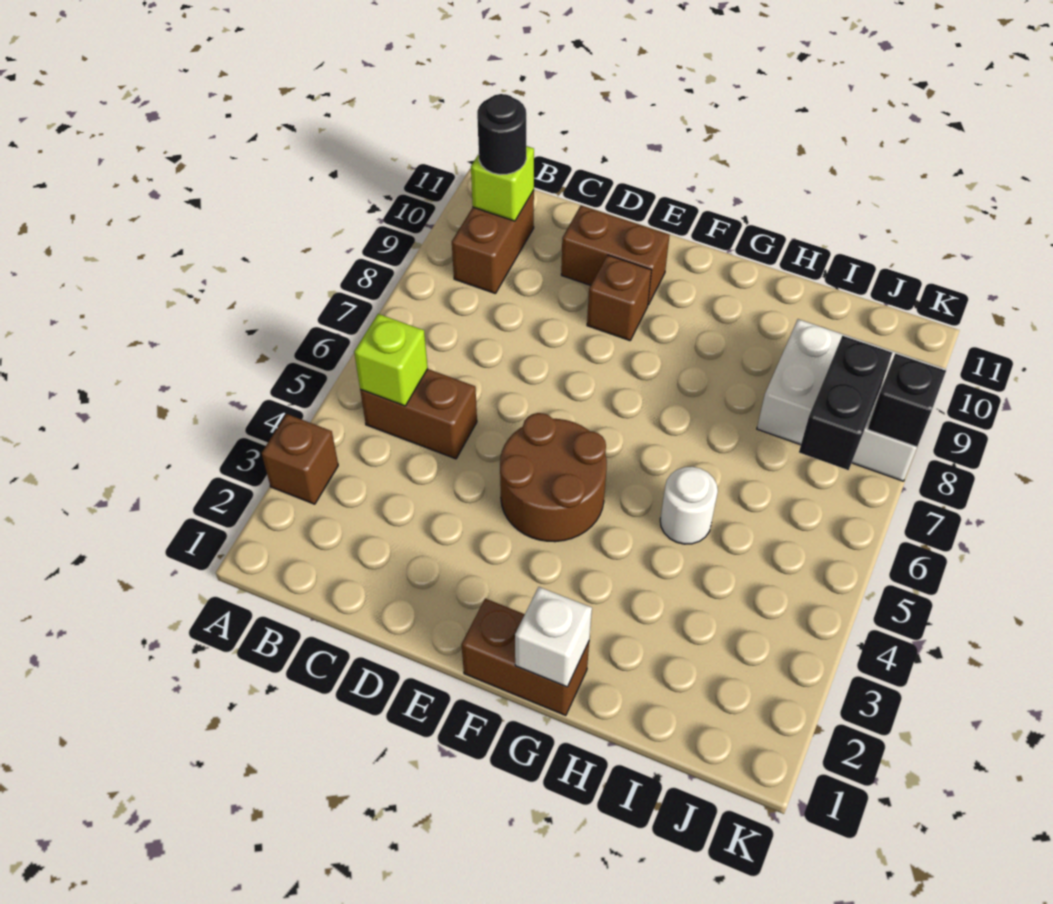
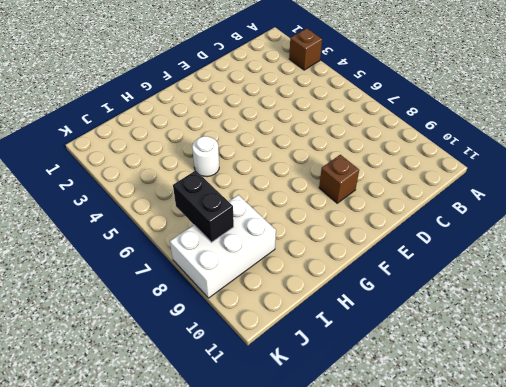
none -> brown 1x2 brick [360,369,477,459]
none -> brown 1x2 brick [452,190,534,294]
none -> brown 1x2 brick [561,206,670,305]

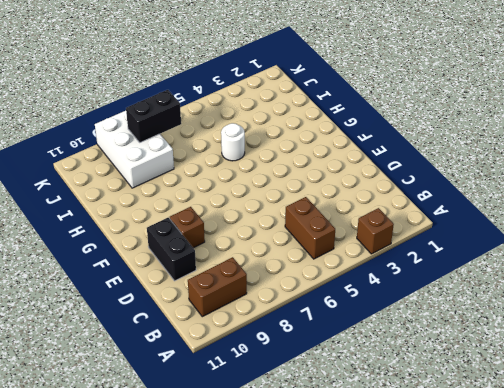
black 1x2 brick [147,218,196,281] -> brown 1x2 brick [561,206,670,305]
none -> brown 2x2 round brick [500,413,607,542]
none -> brown 1x2 brick [461,599,589,716]
none -> lime 1x1 brick [354,314,428,406]

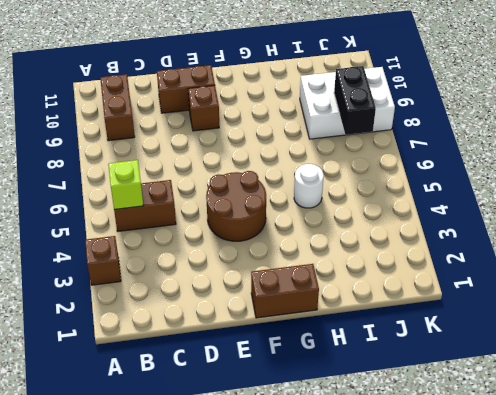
none -> lime 1x1 brick [471,146,534,221]
none -> white 1x1 brick [515,587,592,687]
none -> black 1x1 brick [868,353,946,447]

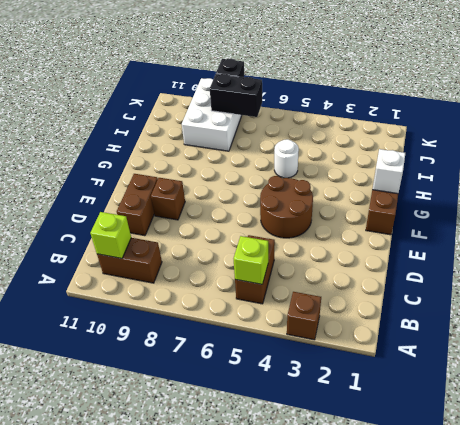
none -> black 1x1 round brick [477,94,526,175]

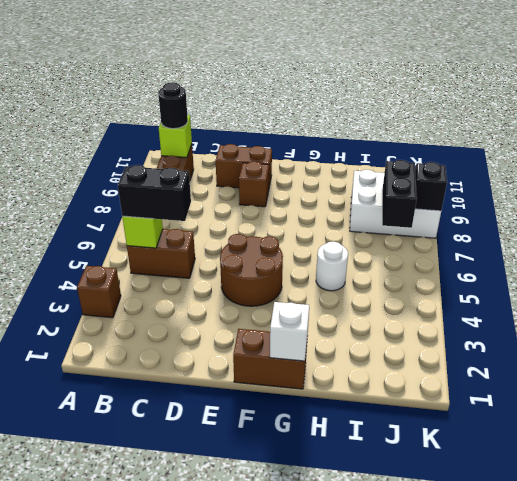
black 1x2 brick [118,165,191,221] -> none

